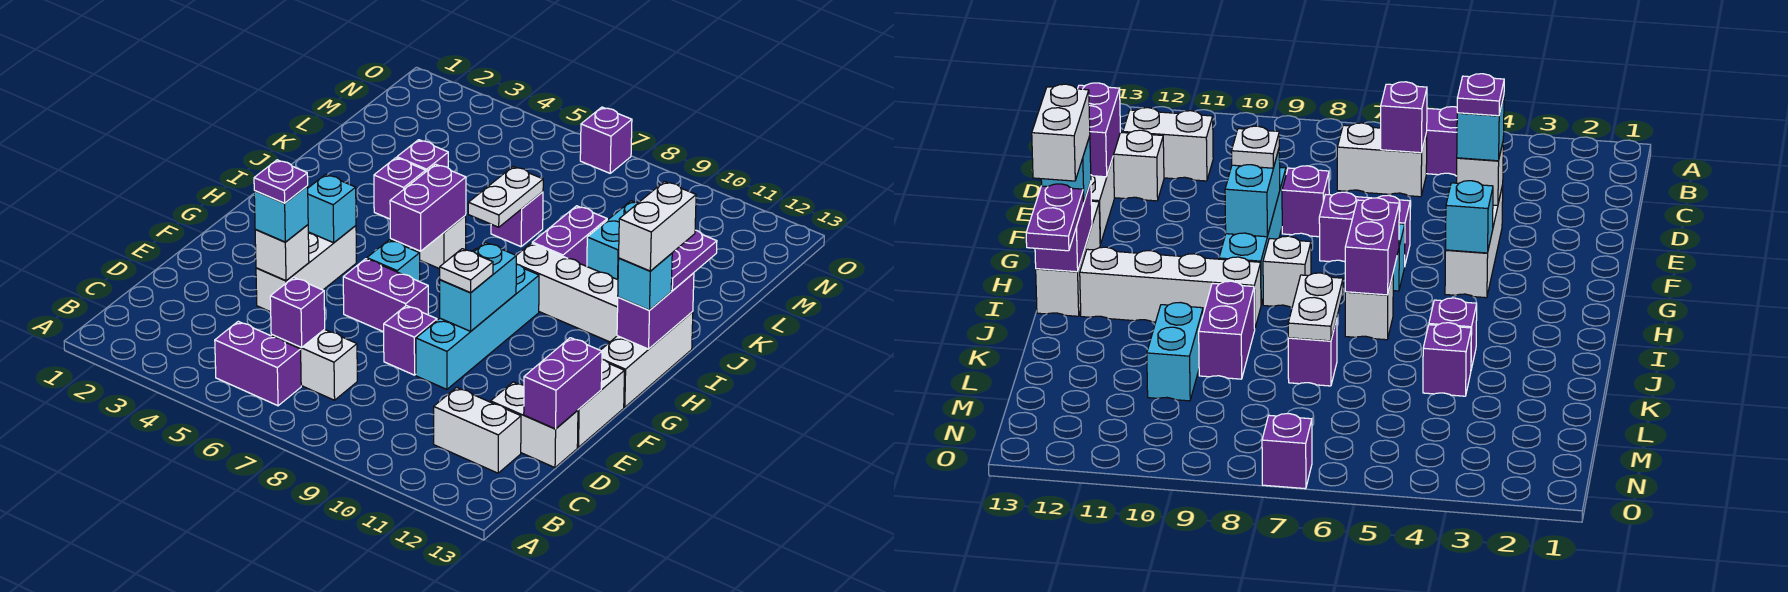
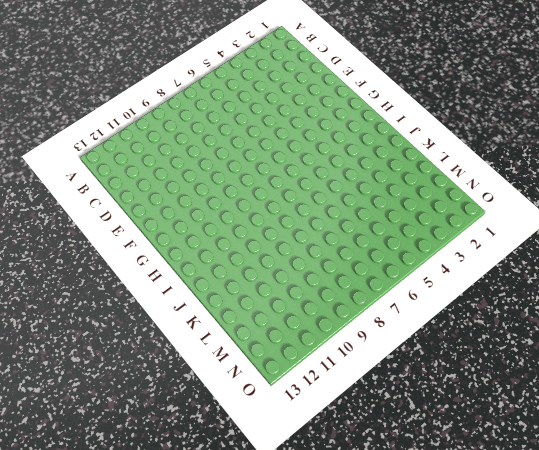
none -> purple 1x2 brick [215,321,301,406]
none -> white 1x2 brick [271,329,357,400]
none -> white 1x2 brick [434,388,521,473]
none -> white 1x2 brick [491,382,578,468]

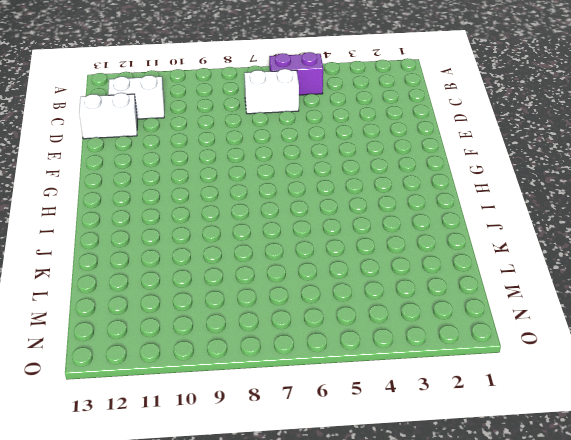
none -> white 1x3 brick [256,226,356,312]
none -> purple 1x1 brick [384,306,437,375]
none -> cyan 1x4 brick [416,264,539,389]
none -> white 1x2 brick [577,359,624,447]

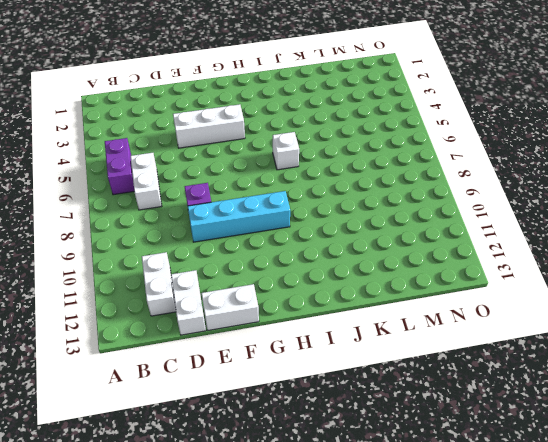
none -> purple 1x2 brick [343,259,428,332]
none -> cyan 1x1 brick [367,240,420,282]
none -> white 1x3 brick [600,312,693,407]
none -> white 1x1 brick [1263,236,1311,308]

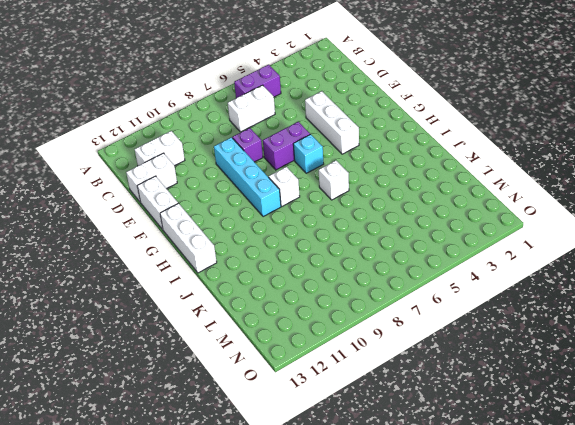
none -> white 1x4 brick [516,243,618,342]
none -> purple 1x1 brick [374,158,426,219]
none -> purple 1x2 brick [532,206,607,266]
none -> purple 1x1 brick [397,140,448,171]

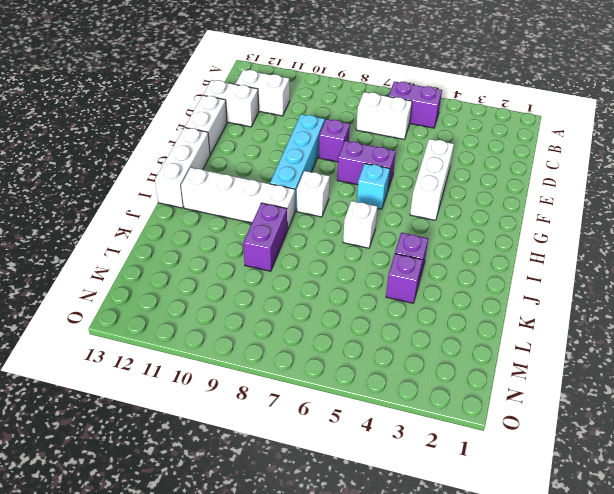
none -> purple 1x1 brick [491,192,543,247]
none -> cyan 1x2 brick [587,201,638,279]
none -> purple 1x1 brick [580,107,632,173]
none -> purple 1x1 brick [270,277,325,348]

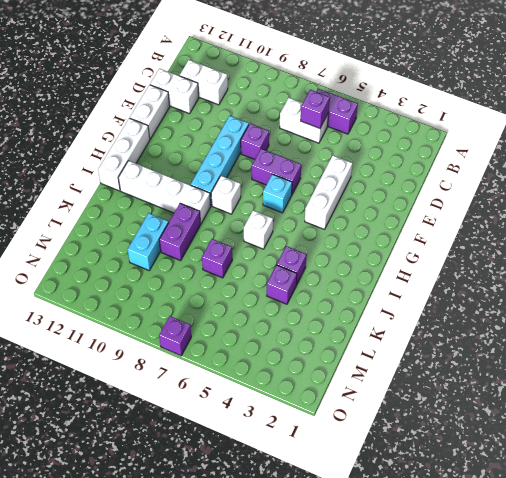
none -> purple 1x2 brick [524,338,602,429]
none -> white 1x1 brick [255,225,309,281]
none -> cyan 1x2 brick [440,243,516,331]
none -> cyan 1x1 brick [308,174,356,243]

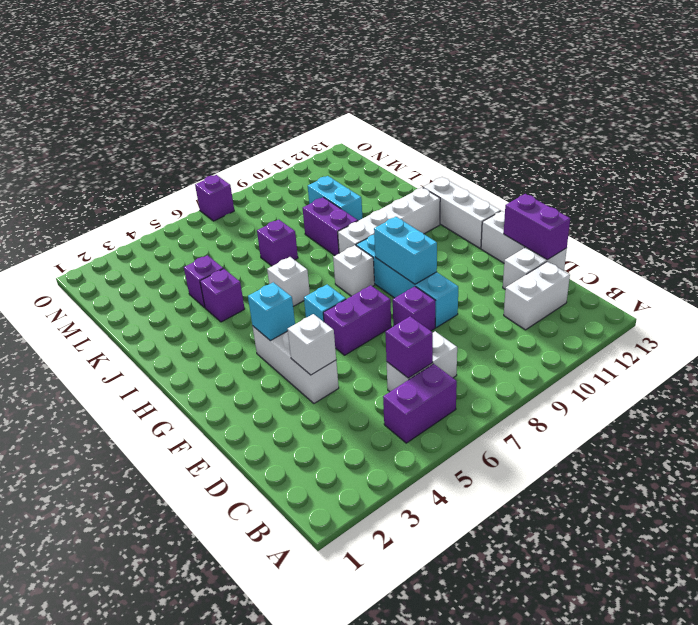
none -> purple 1x2 brick [390,164,466,251]
none -> purple 1x2 brick [617,273,694,349]
none -> white 1x2 plate [468,167,543,227]
none -> cyan 1x1 brick [254,186,308,242]

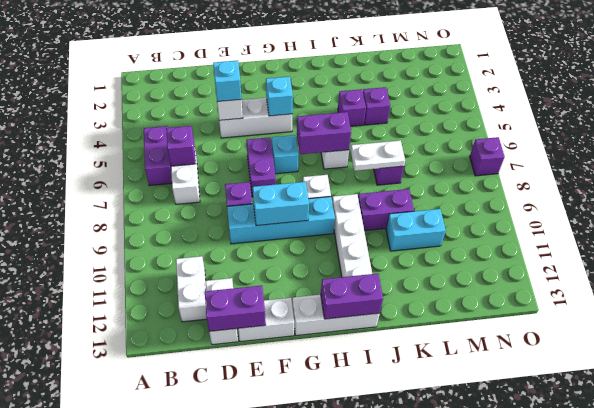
none -> white 1x1 plate [440,249,493,293]
none -> cyan 1x1 brick [618,253,672,310]
none -> purple 1x2 plate [671,230,717,291]
none -> purple 1x1 plate [254,160,308,203]

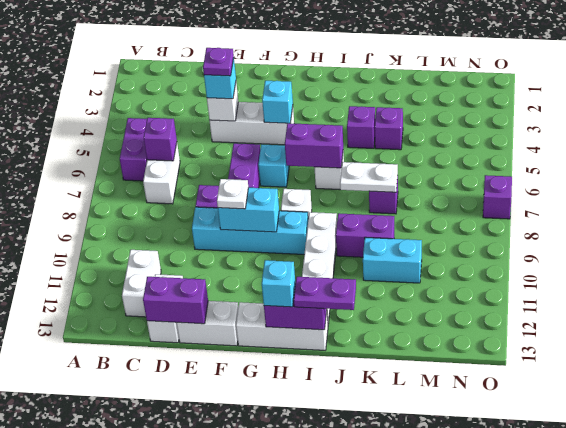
none -> white 1x2 brick [619,181,696,271]

